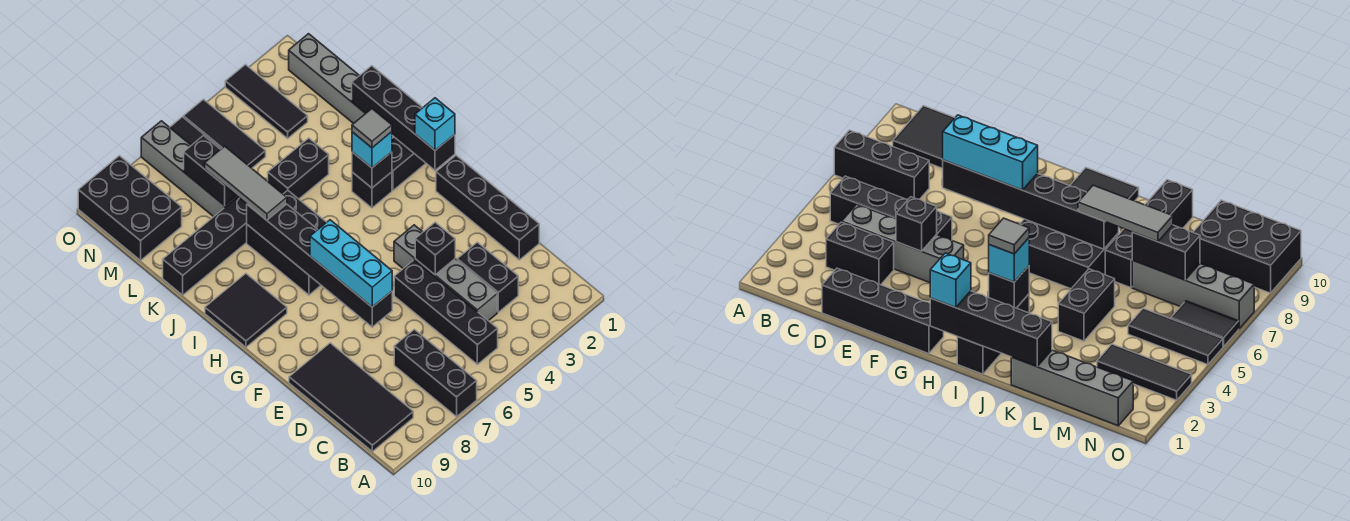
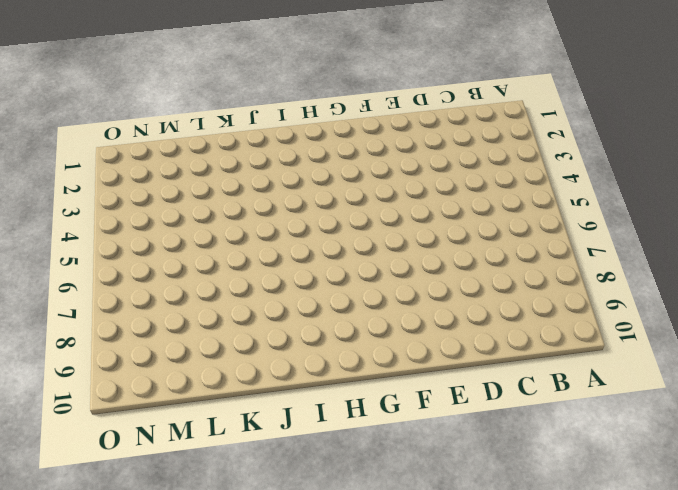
none -> black 1x3 brick [394,329,477,417]
none -> black 1x4 brick [394,260,498,364]
none -> black 2x4 tile [289,343,413,452]

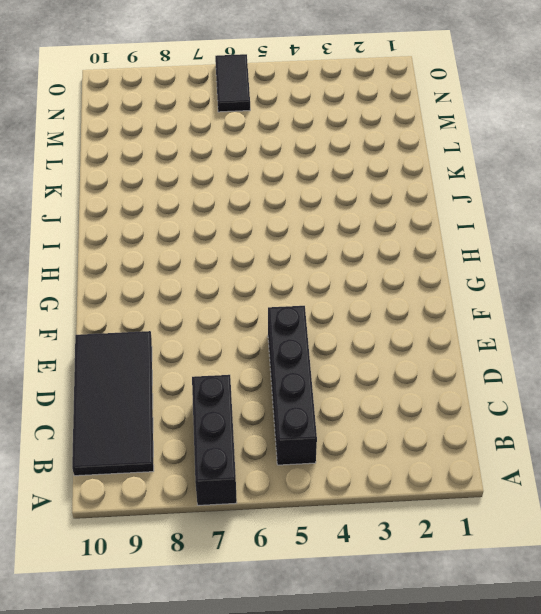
none -> black 1x2 brick [457,242,518,312]
none -> grey 1x4 brick [394,225,497,321]
none -> black 1x4 brick [436,155,539,260]

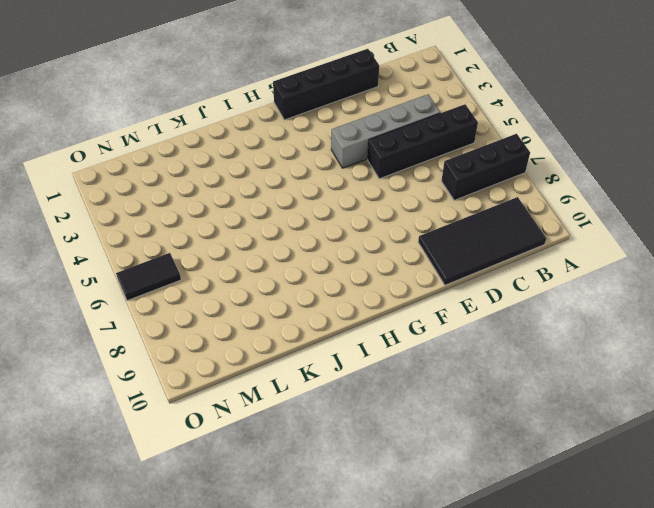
none -> black 1x2 brick [457,242,518,312]
none -> black 2x3 brick [247,190,326,295]
none -> black 2x2 tile [205,274,287,347]

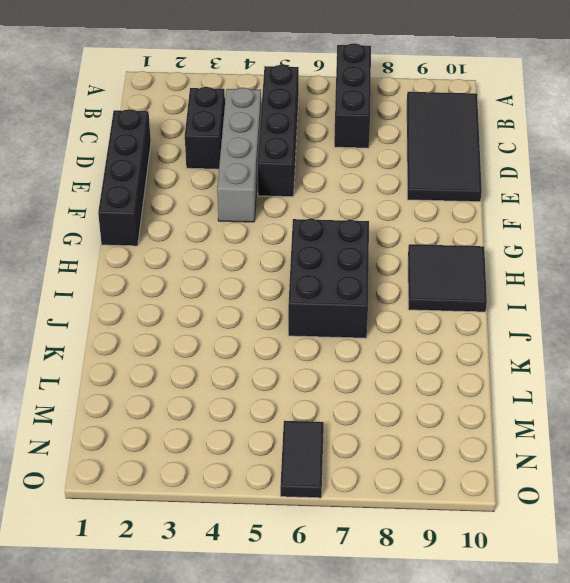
none -> black 1x2 brick [392,137,426,190]
none -> black 1x1 brick [352,172,392,208]
none -> grey 1x4 brick [289,34,365,124]

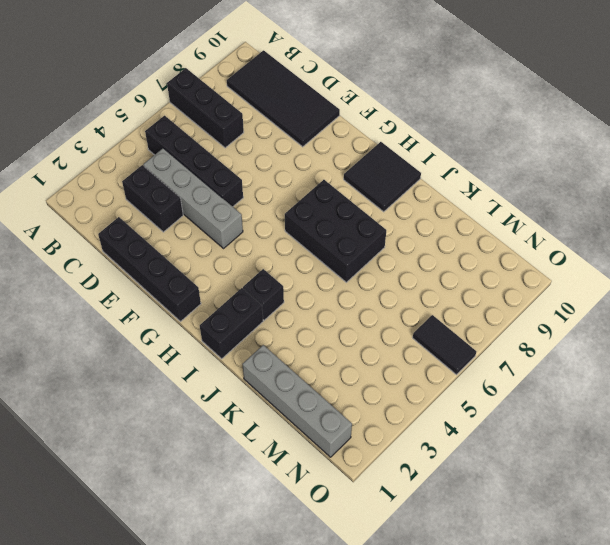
none -> black 1x2 brick [268,138,329,199]
none -> black 1x4 brick [163,197,247,295]
none -> grey 1x4 brick [141,121,238,217]

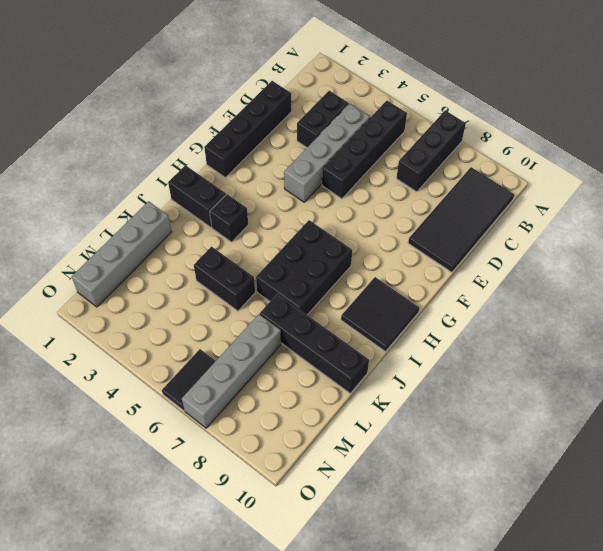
none -> black 1x3 tile [225,65,308,138]
none -> black 1x3 tile [183,99,266,168]
none -> black 2x3 brick [78,156,182,260]

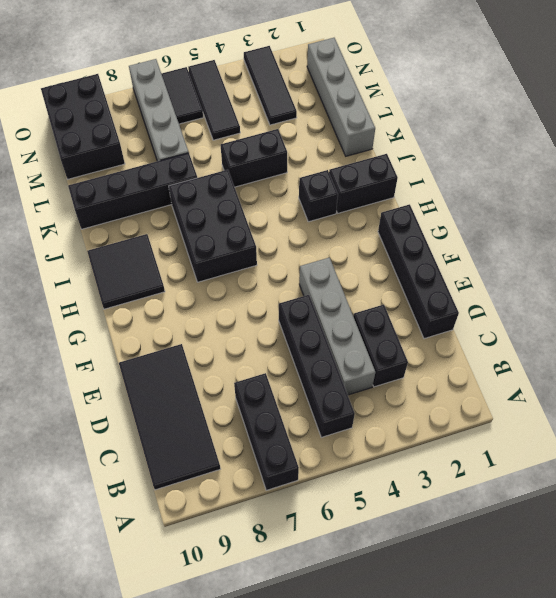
none -> black 1x1 brick [415,222,455,275]
none -> black 1x6 brick [247,204,392,327]
none -> black 1x4 brick [352,66,455,170]

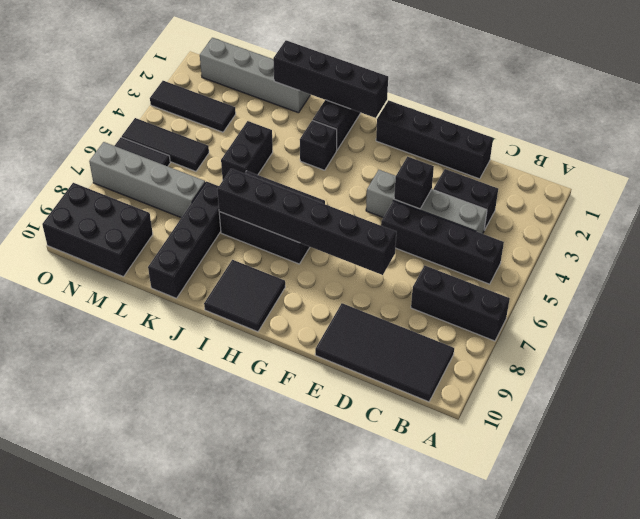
none -> black 1x1 brick [352,152,392,188]
none -> black 1x2 brick [184,136,237,206]
none -> cyan 1x3 brick [310,220,392,307]

